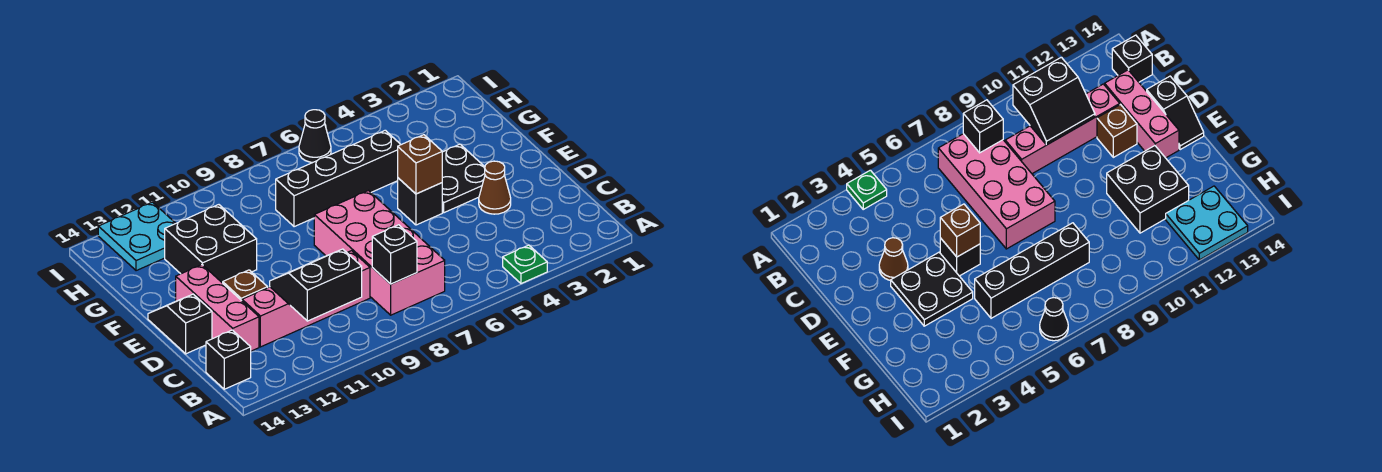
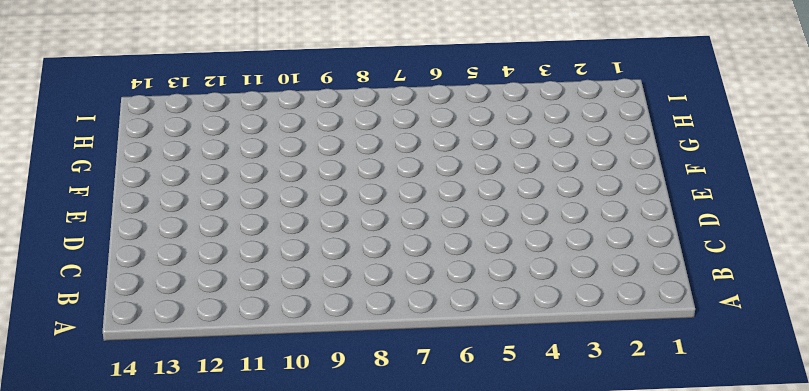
none -> green 1x1 plate [503,245,547,284]
none -> pink 2x4 brick [314,191,445,315]
none -> black 1x1 brick [206,330,251,389]

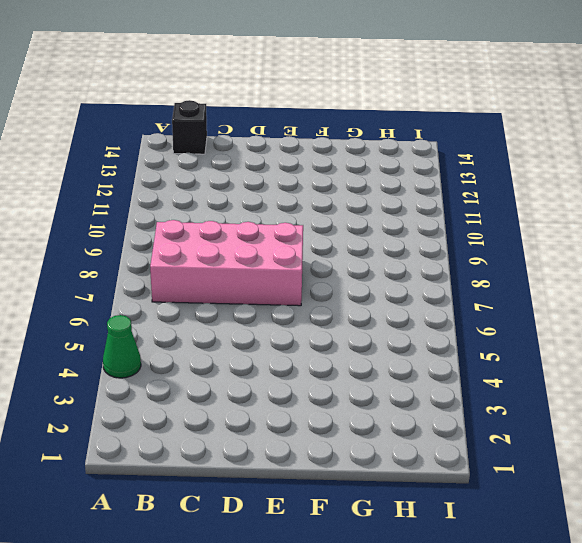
green 1x1 cone [103,315,141,378] -> green 1x1 plate [503,245,547,284]
none -> pink 1x4 brick [242,251,370,347]
none -> pink 1x3 brick [176,265,259,351]
none -> brown 1x1 cone [479,161,511,214]

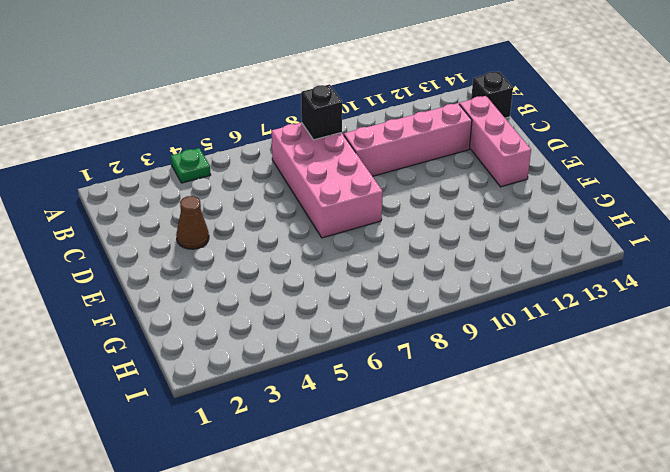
none -> brown 1x1 brick [223,270,268,301]
none -> black 1x2 slope [148,294,212,354]
none -> black 2x2 plate [442,144,485,213]

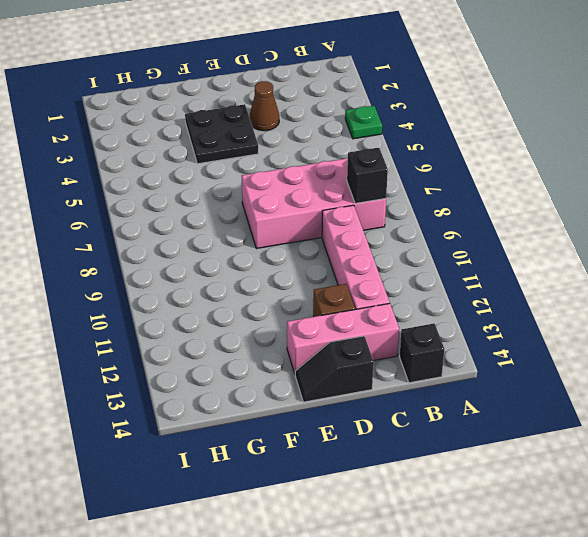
none -> black 1x1 brick [398,178,442,225]
none -> black 2x2 brick [165,205,257,283]
none -> black 1x4 brick [276,130,401,227]

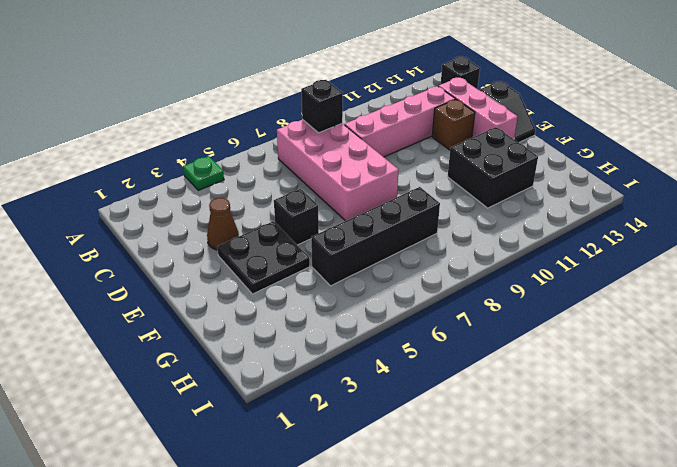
none -> cyan 2x2 plate [98,202,176,271]
none -> black 1x1 cone [299,110,331,162]
none -> black 2x2 slope [270,249,362,321]

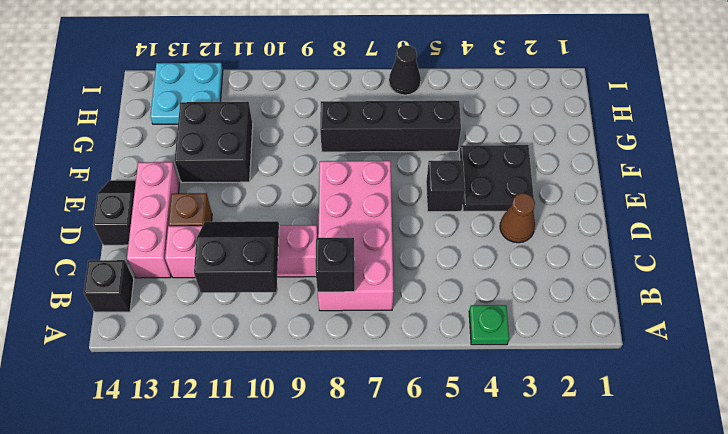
none -> brown 1x1 brick [398,135,442,194]

